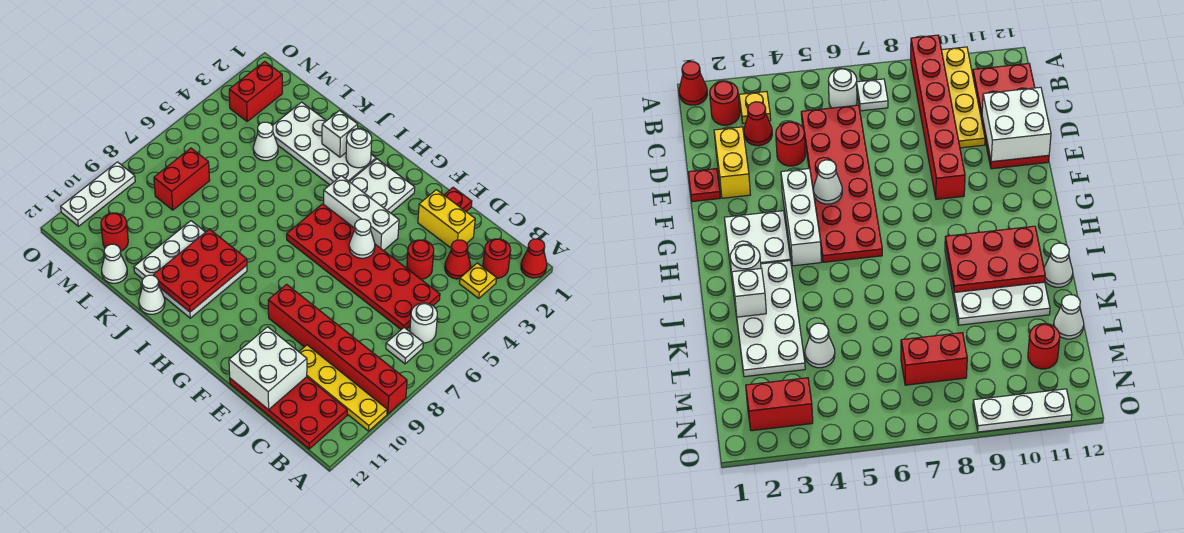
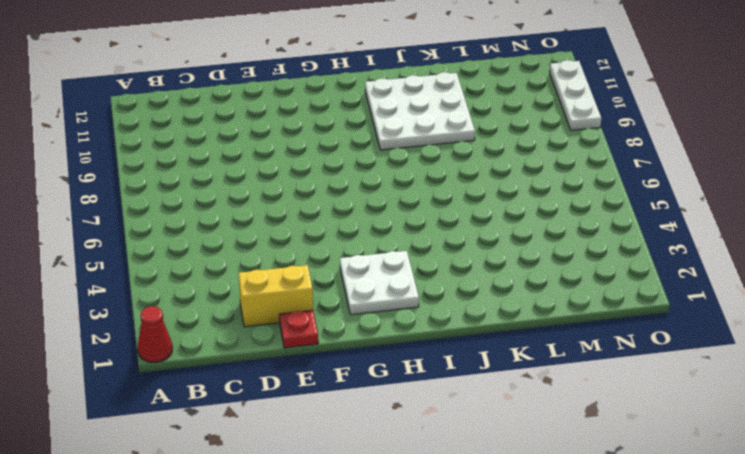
none -> red 1x6 brick [268,284,407,414]
none -> yellow 1x4 plate [299,345,387,431]
none -> red 1x1 round brick [483,239,511,278]

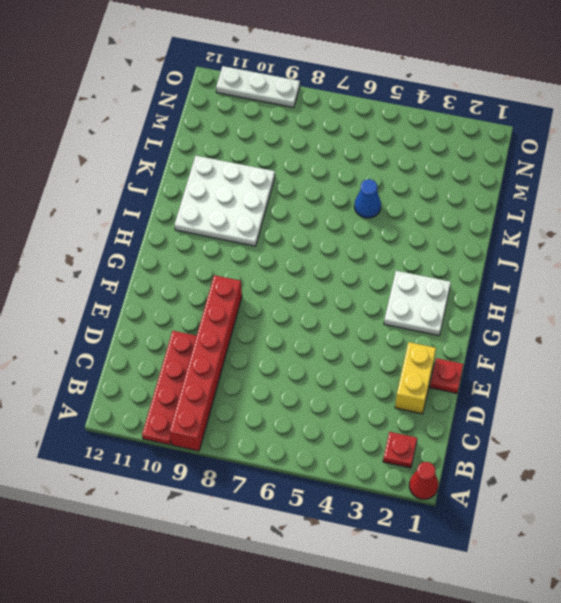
red 1x4 plate [142,331,196,445] -> yellow 1x4 plate [299,345,387,431]
red 1x1 plate [383,432,417,468] -> red 1x1 round brick [483,239,511,278]
blue 1x1 cone [354,179,381,218] -> none
none -> yellow 1x1 plate [460,263,496,298]
none -> white 1x1 round brick [410,303,437,343]
none -> white 1x1 plate [386,328,423,364]

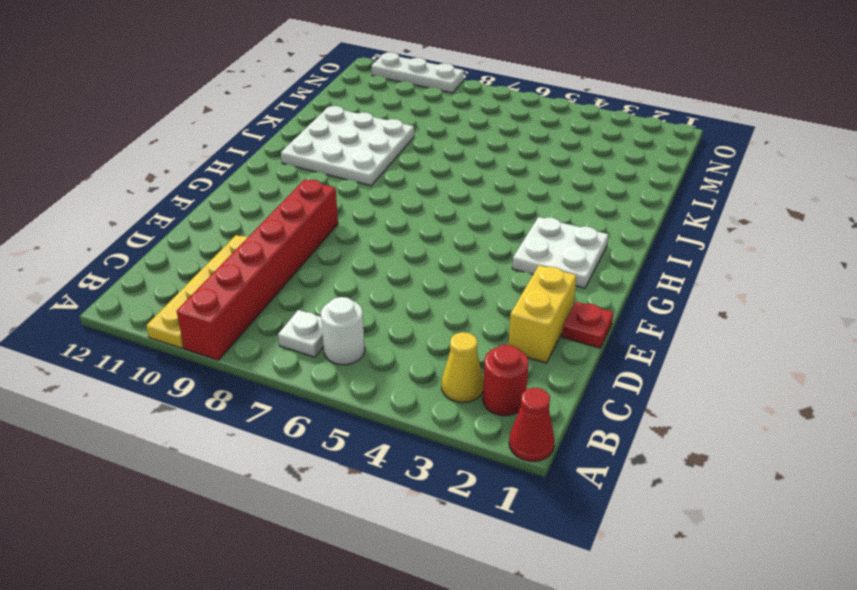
yellow 1x1 cone [442,332,484,402] -> yellow 1x1 plate [460,263,496,298]
none -> red 2x4 plate [230,377,347,449]
none -> red 1x1 cone [445,240,471,279]
none -> red 2x6 plate [287,204,440,329]

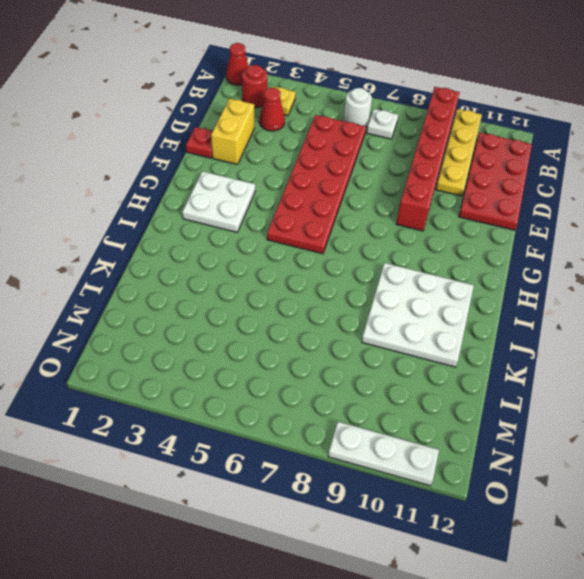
none -> red 1x1 round brick [407,240,434,279]
none -> white 1x3 brick [324,176,399,251]
none -> white 2x4 plate [272,102,376,185]

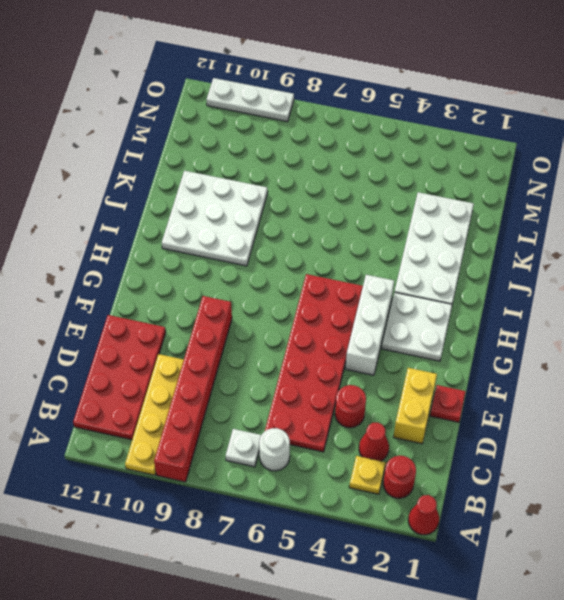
none -> white 1x1 cone [139,275,165,314]
none -> white 1x1 cone [253,122,278,161]
none -> white 1x1 cone [102,244,127,283]

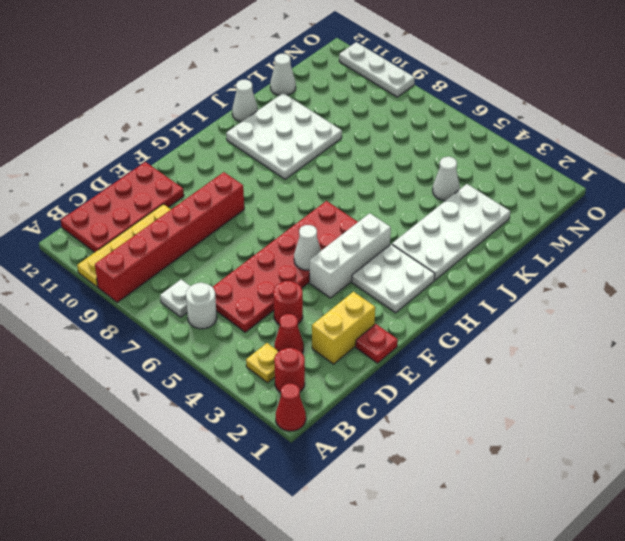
none -> red 1x2 brick [154,148,210,210]
none -> red 1x1 round brick [101,213,128,251]
none -> red 1x2 brick [229,61,282,121]

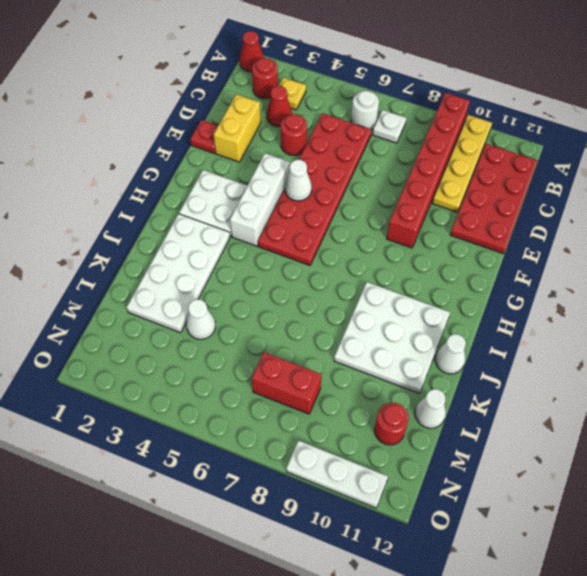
none -> red 1x2 brick [229,61,282,121]
none -> white 2x2 brick [229,327,307,410]
none -> white 1x1 round brick [346,129,372,168]

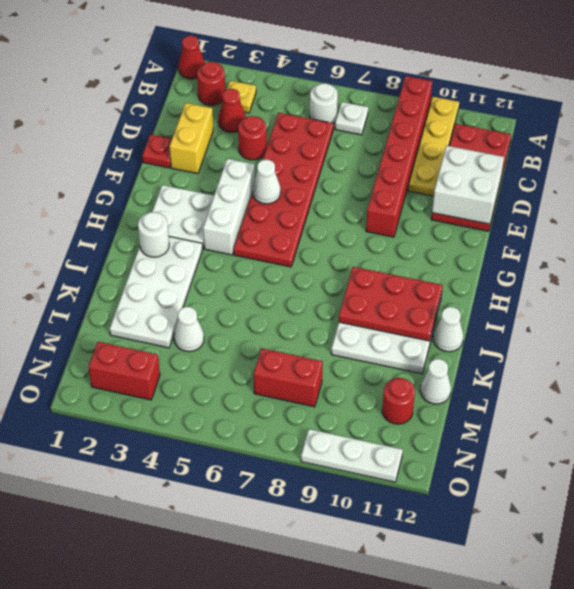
none -> white 1x1 brick [322,111,358,157]

